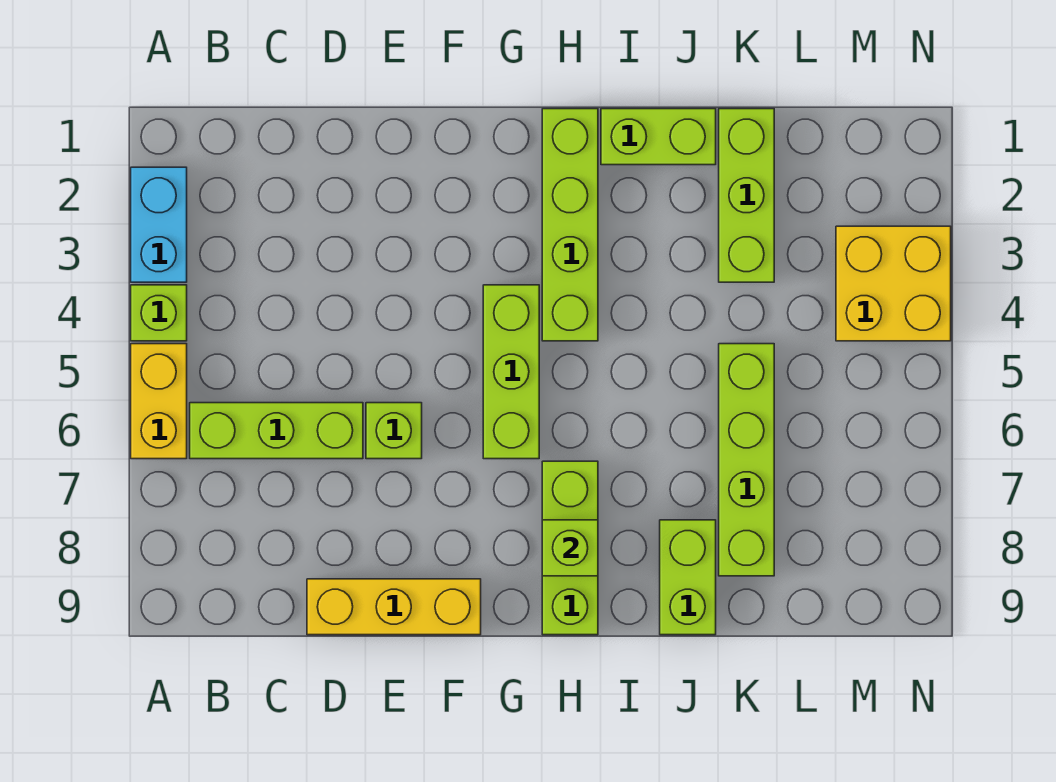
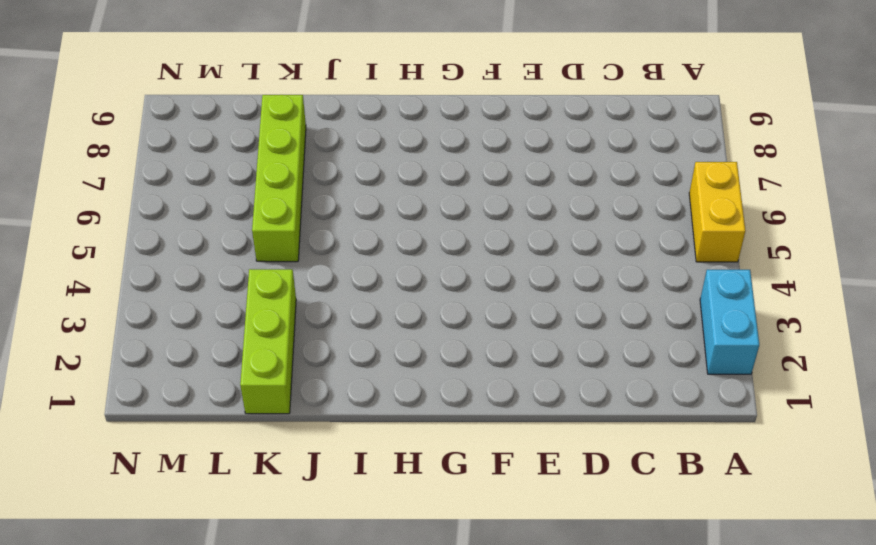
none -> lime 1x1 brick [131,285,187,341]
none -> lime 1x3 brick [190,403,363,459]
none -> yellow 1x3 brick [307,579,481,635]

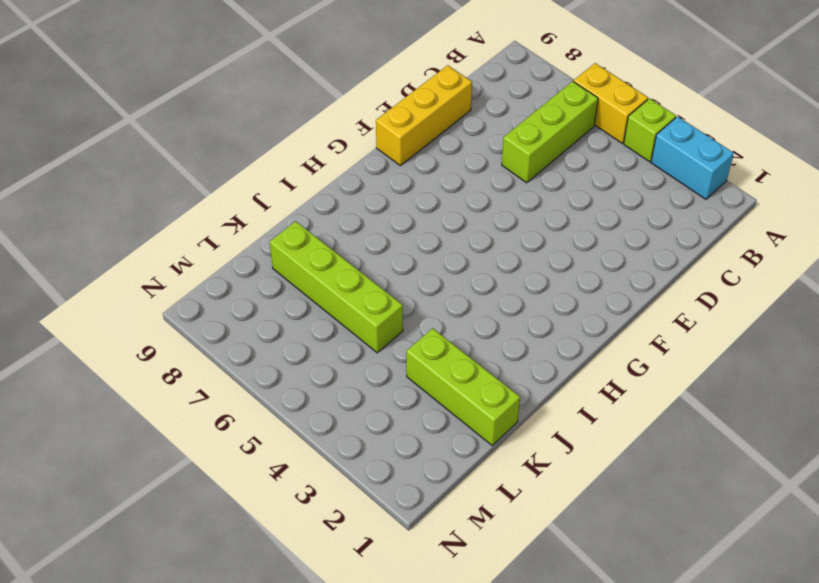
none -> lime 1x1 brick [366,403,422,459]
none -> lime 1x3 brick [483,285,539,459]
none -> lime 1x4 brick [542,109,598,341]

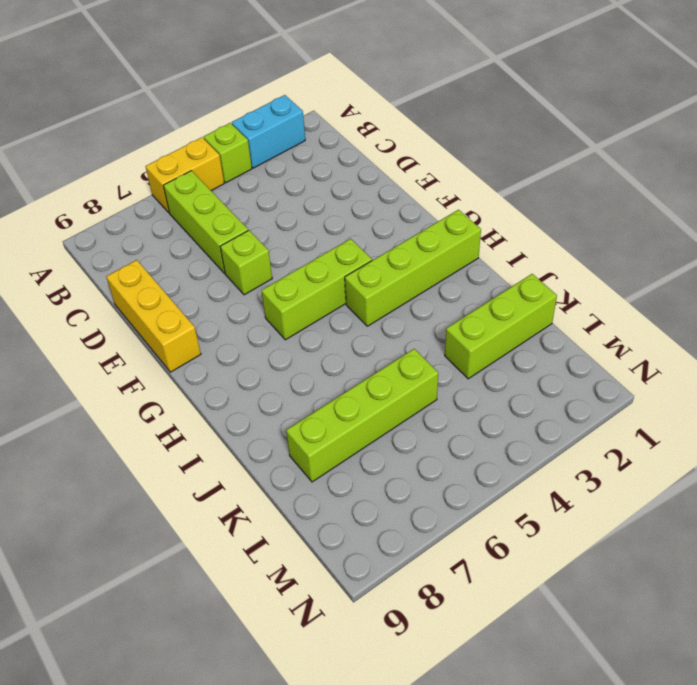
none -> lime 1x3 brick [542,461,598,635]
none -> lime 1x2 brick [601,109,716,165]
none -> lime 1x2 brick [660,520,716,635]

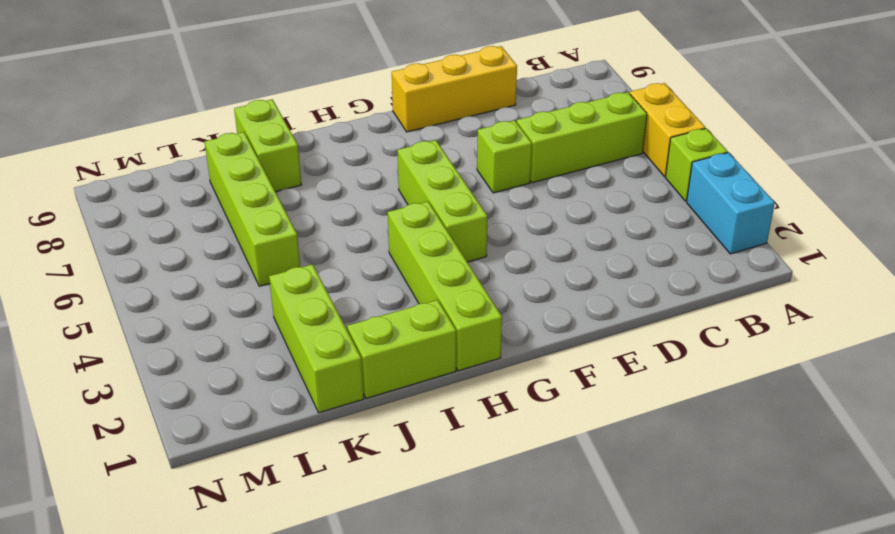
none -> lime 1x3 brick [542,461,598,635]
none -> yellow 2x2 brick [836,226,951,341]
none -> lime 1x1 brick [542,520,598,576]

